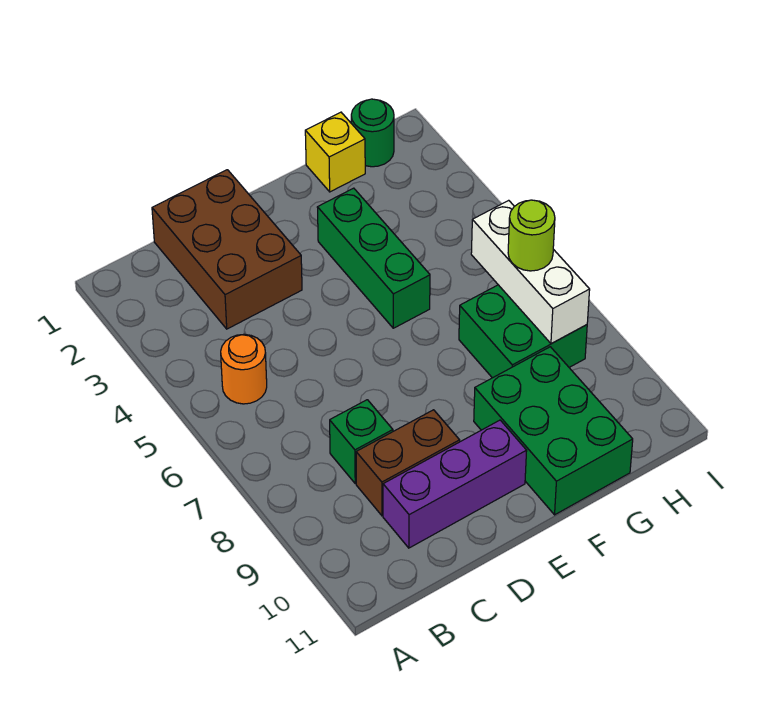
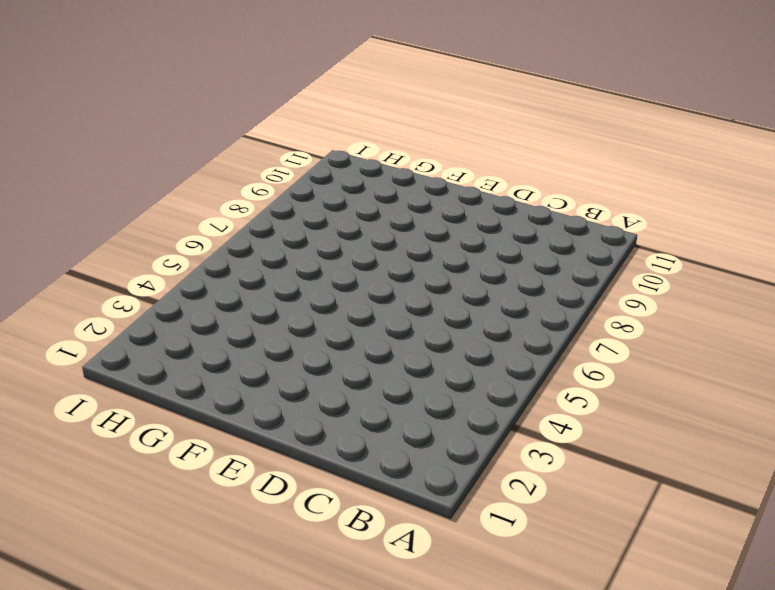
none -> orange 1x1 round brick [221,334,267,404]
none -> brown 2x3 brick [152,170,302,329]
none -> green 1x1 brick [330,400,393,484]

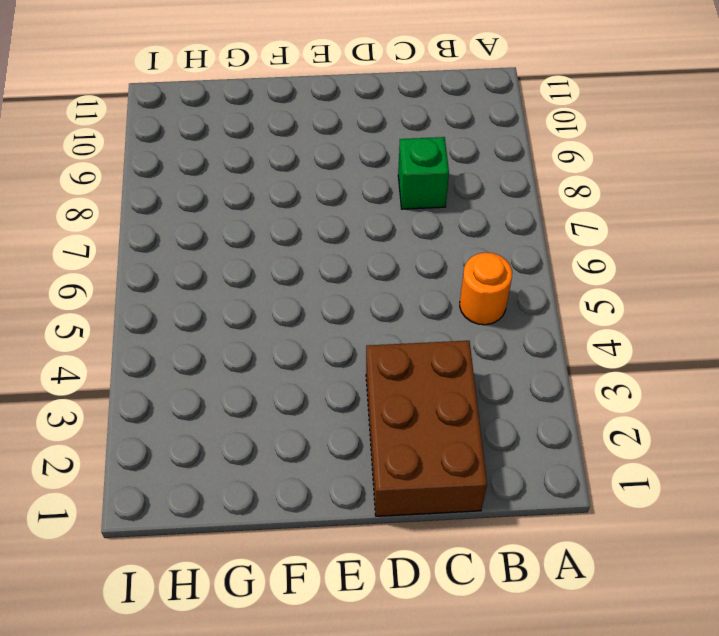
none -> brown 1x2 brick [356,410,460,516]
none -> purple 1x3 brick [383,420,527,548]
none -> green 1x3 brick [317,188,430,328]

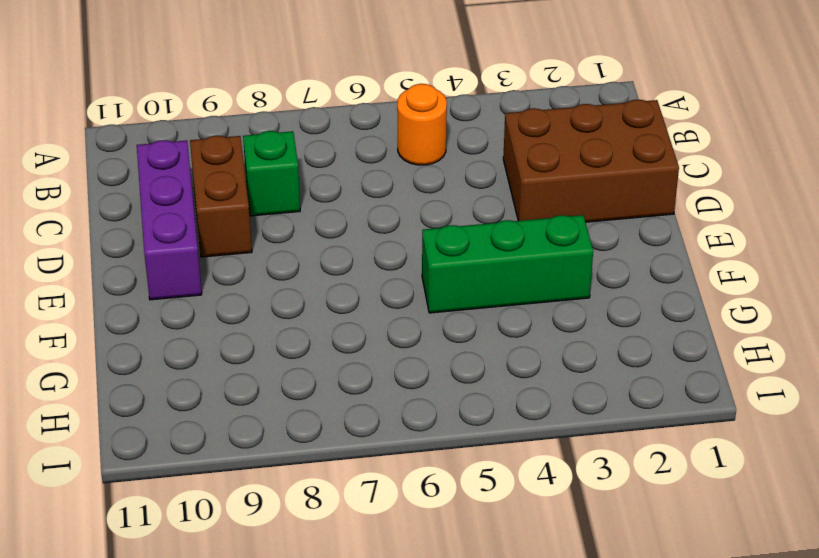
none -> green 2x3 brick [474,347,633,515]
none -> yellow 1x1 brick [305,112,365,192]
none -> green 2x2 brick [459,285,587,378]

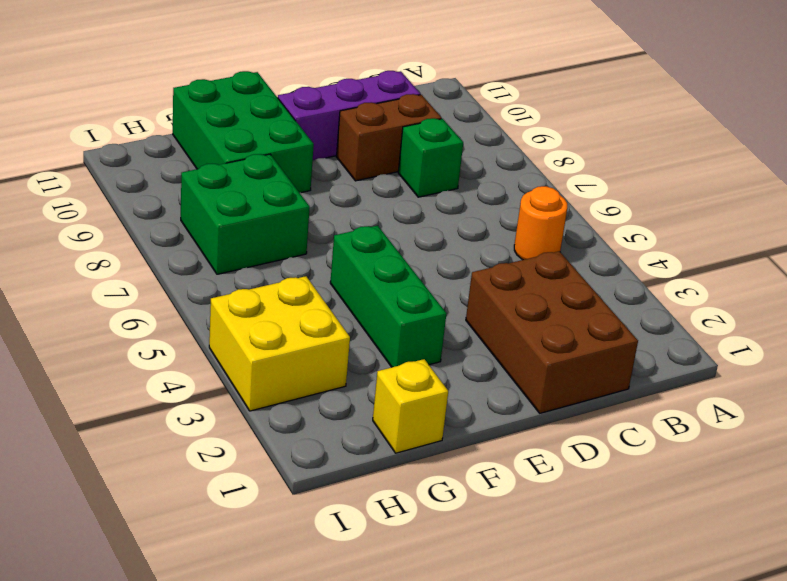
yellow 2x2 brick [209,276,350,411] -> none
none -> green 1x1 round brick [351,99,394,167]
none -> white 1x3 brick [471,200,590,344]
none -> lime 1x1 round brick [508,200,555,271]

